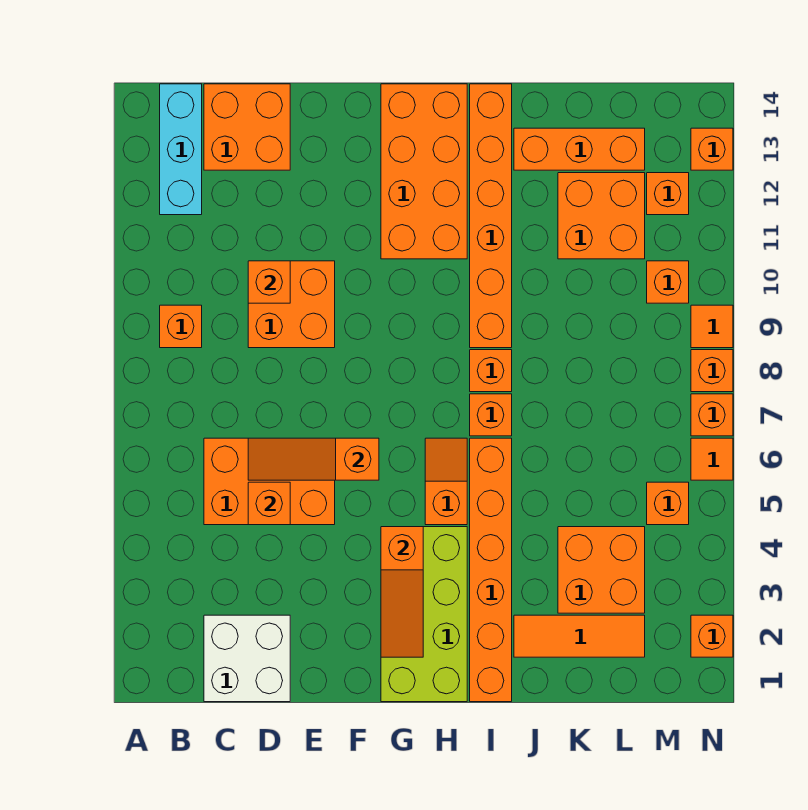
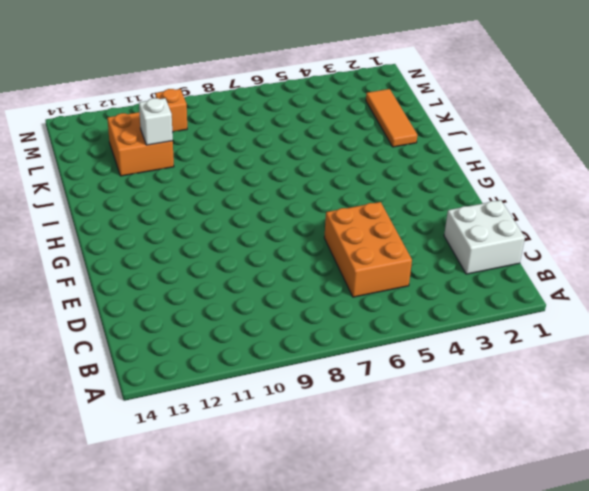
white 1x1 brick [139,98,173,145] -> none
none -> orange 1x1 brick [160,305,202,348]
none -> cyan 1x3 brick [160,84,202,215]
none -> orange 2x2 brick [204,84,290,170]
none -> orange 2x2 brick [248,261,335,348]

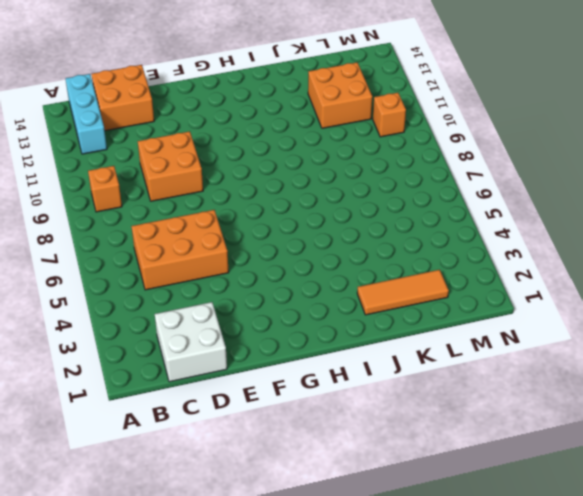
none -> lime 2x4 brick [381,527,467,702]
none -> orange 2x4 brick [381,84,467,259]
none -> orange 1x2 slope [425,438,467,525]
none -> orange 1x6 brick [470,438,512,702]

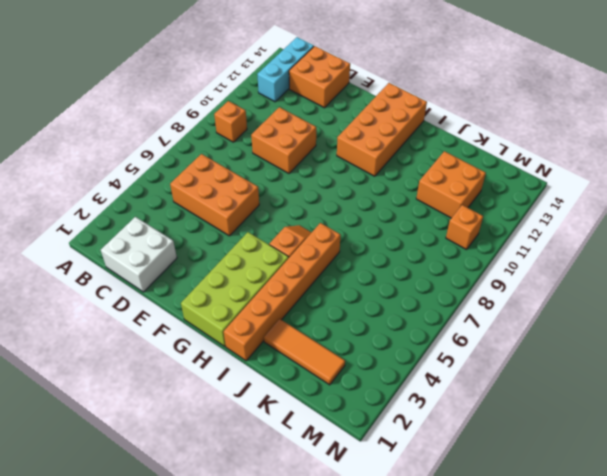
none -> orange 1x1 brick [470,394,512,436]
none -> orange 1x1 brick [470,350,512,392]
none -> orange 1x6 brick [470,84,512,348]
none -> orange 1x3 brick [514,128,645,170]

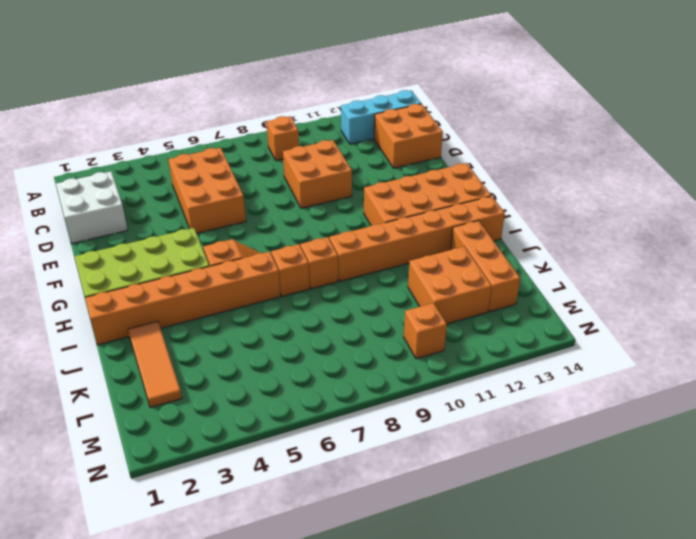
none -> orange 2x2 brick [558,527,645,613]
none -> orange 1x1 brick [647,482,689,525]
none -> orange 1x1 brick [647,173,689,215]
none -> orange 1x1 brick [691,615,733,657]

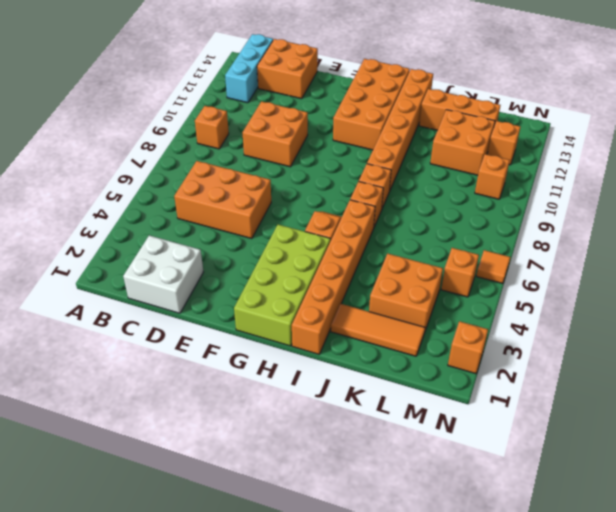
none -> orange 1x1 brick [691,394,733,436]
none -> orange 1x1 brick [691,350,733,392]
none -> orange 1x1 tile [691,305,733,348]
none -> orange 1x1 brick [691,128,733,170]

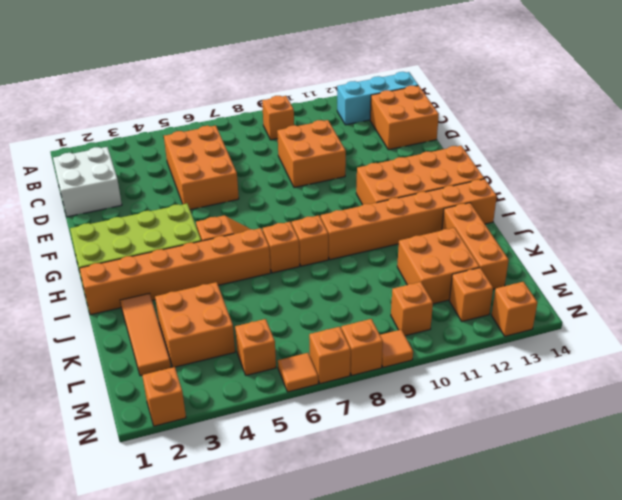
none -> orange 1x1 brick [248,482,290,525]
none -> orange 1x3 slope [248,438,379,480]
none -> orange 1x1 brick [248,261,290,303]
none -> orange 1x3 slope [381,527,423,657]

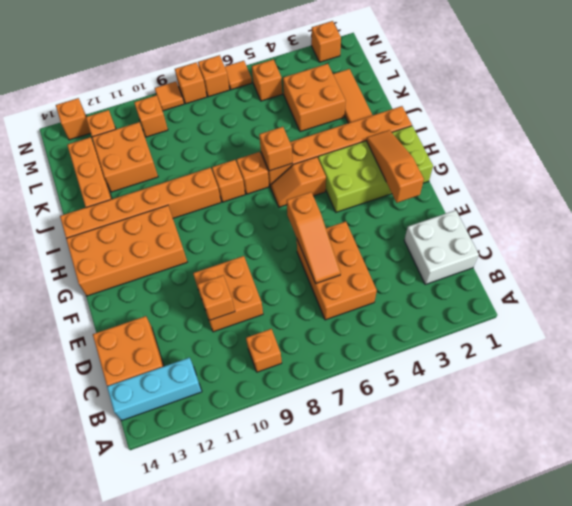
orange 1x3 slope [366,130,424,203] -> orange 1x3 slope turned to [381,527,423,657]
orange 1x1 brick [259,127,292,171] -> orange 1x1 brick moved to [248,482,290,525]

